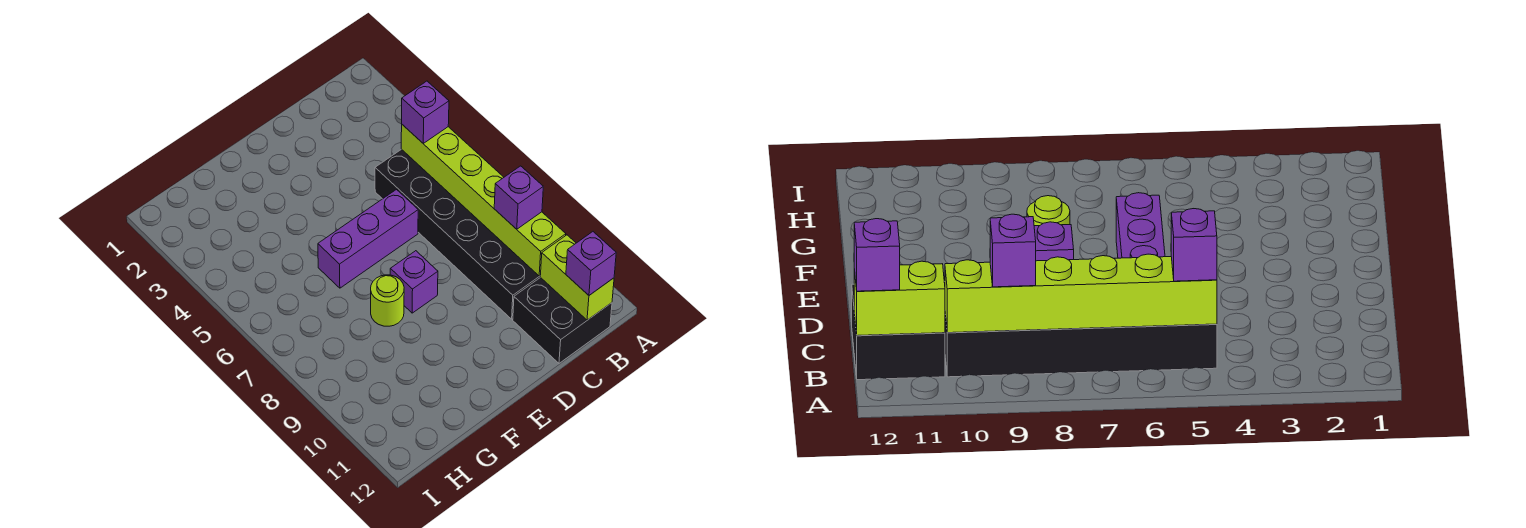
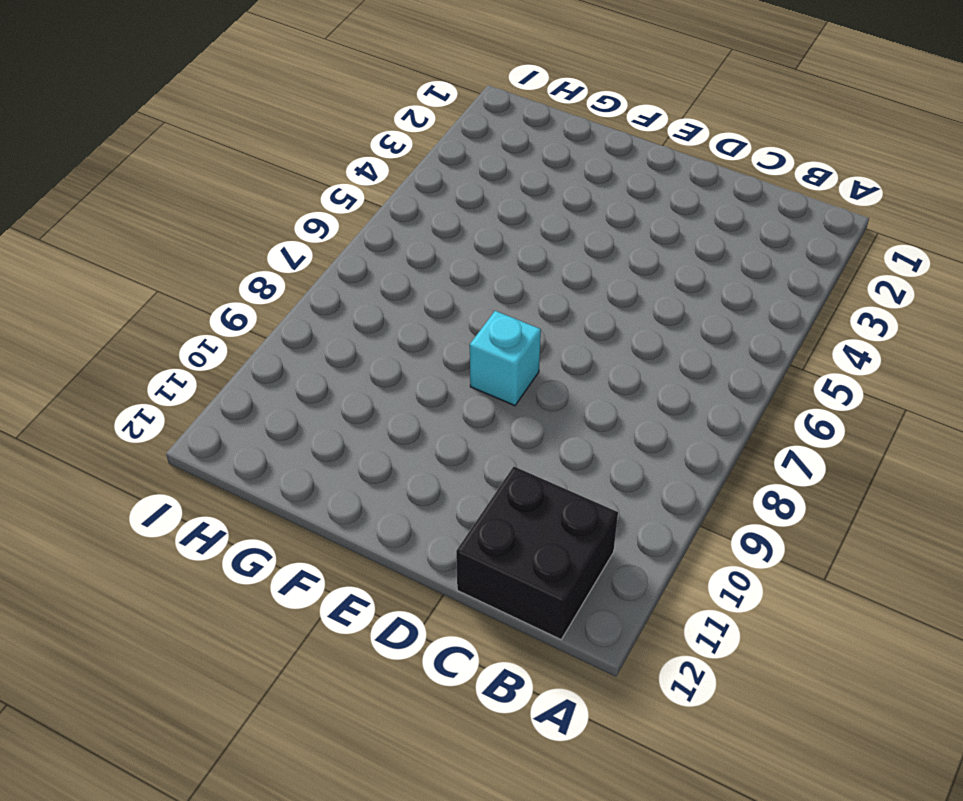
cyan 1x1 brick [470,311,541,406] -> purple 1x1 brick [390,251,438,313]
none -> black 2x6 brick [375,149,540,319]
none -> purple 1x3 brick [318,190,418,288]

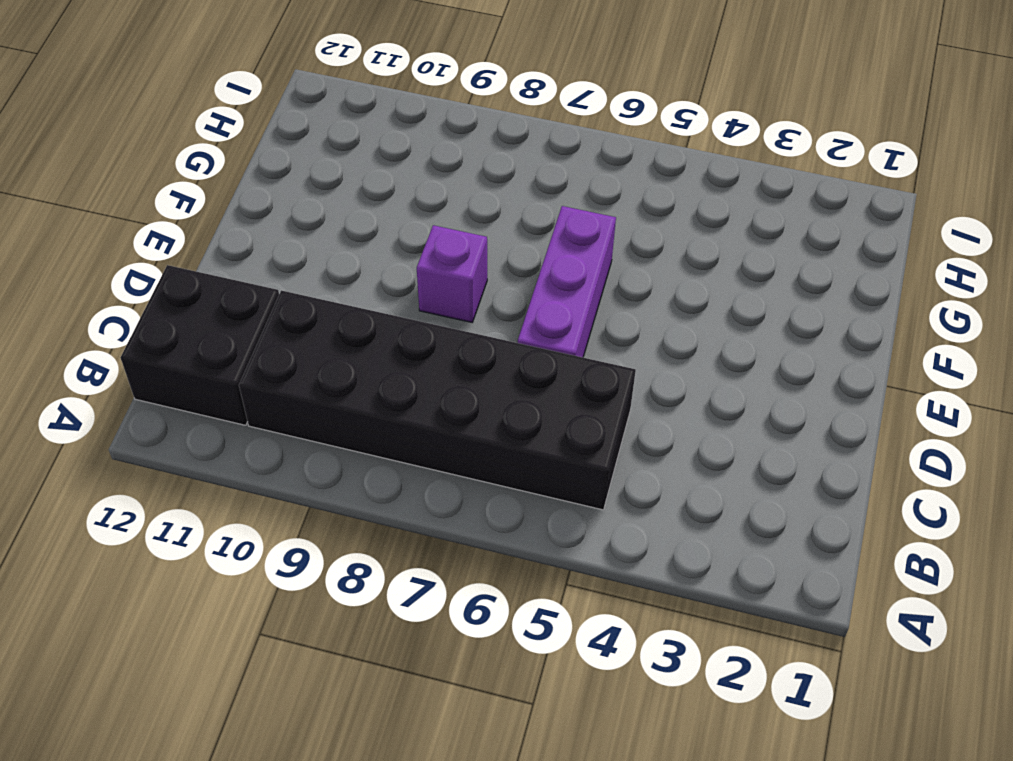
none -> lime 1x1 round brick [371,275,404,326]
none -> lime 1x6 brick [401,125,566,276]

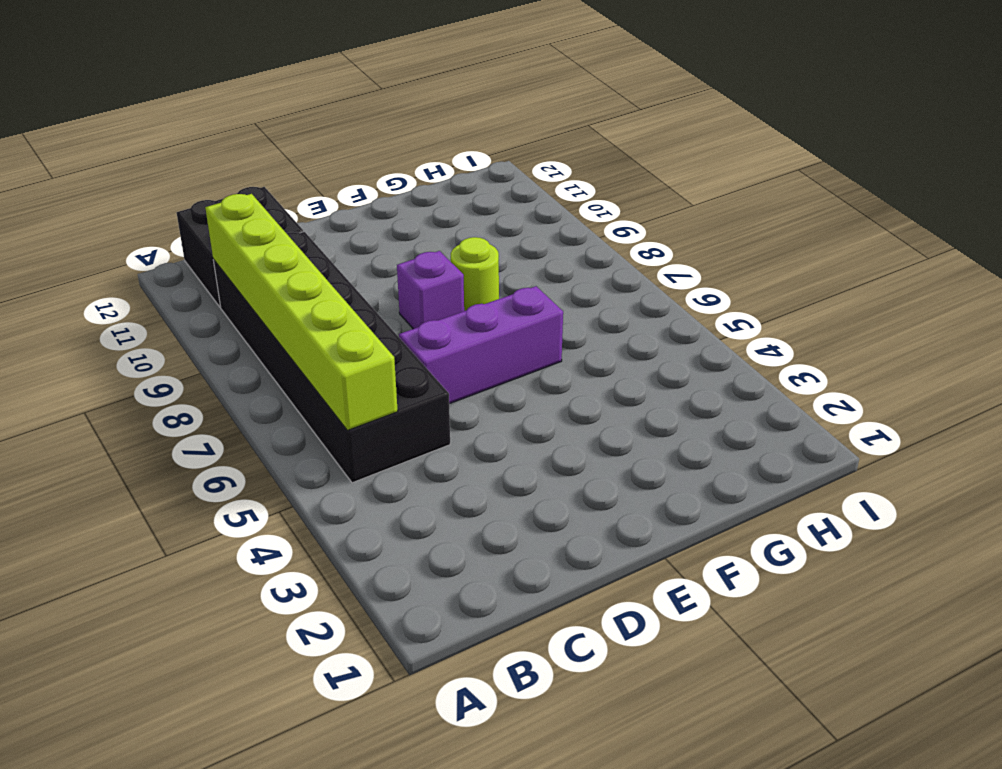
none -> lime 1x2 brick [540,235,614,320]
none -> purple 1x1 brick [402,81,449,144]

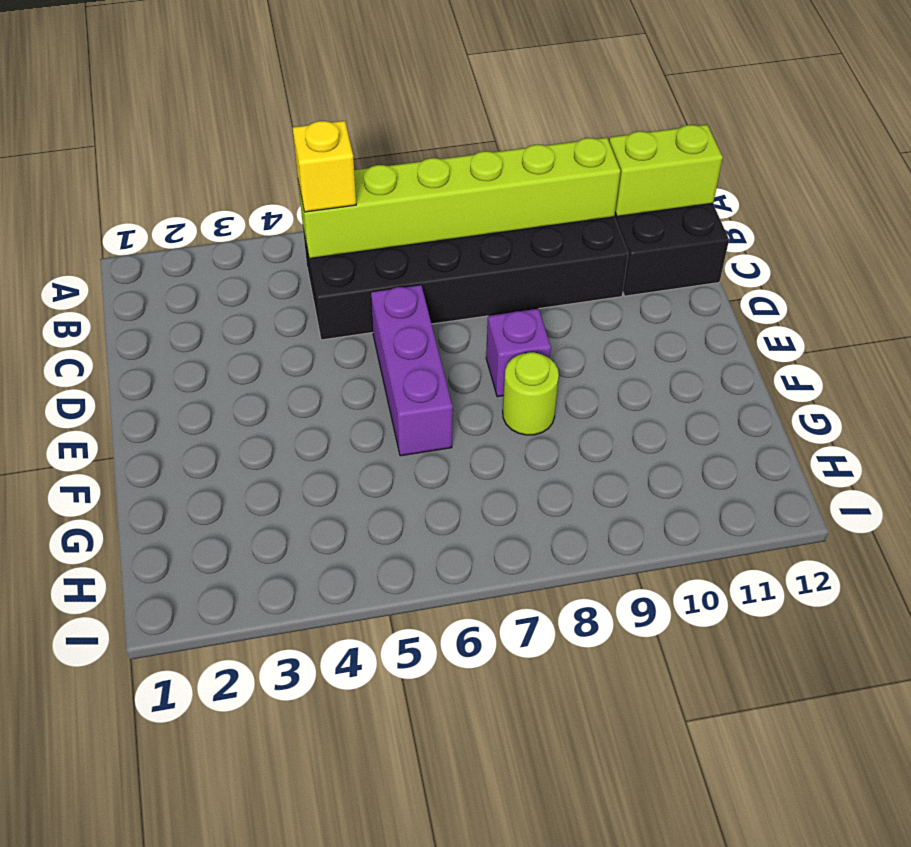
yellow 1x1 brick [292,121,356,212] -> purple 1x1 brick [402,81,449,144]
none -> purple 1x1 brick [494,166,543,229]
none -> purple 1x1 brick [566,232,616,295]

